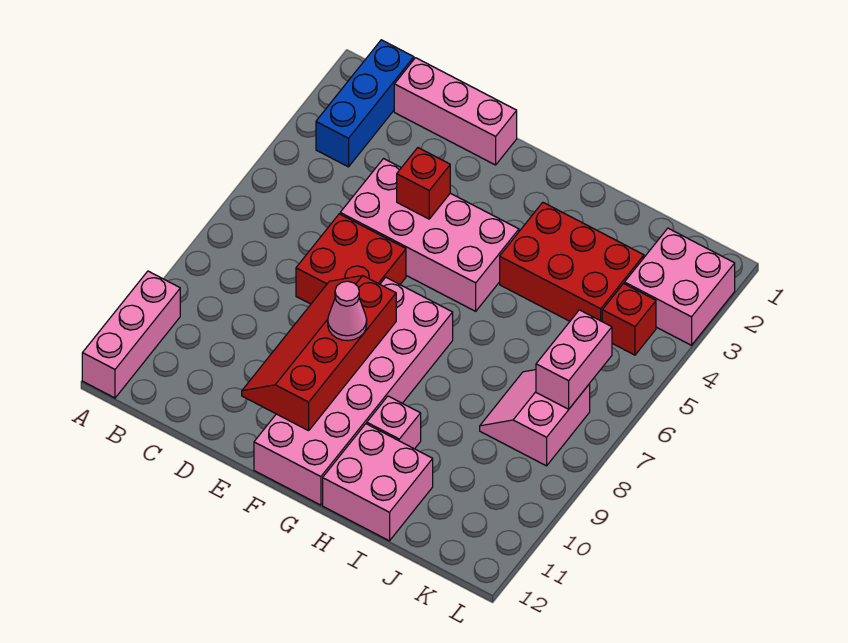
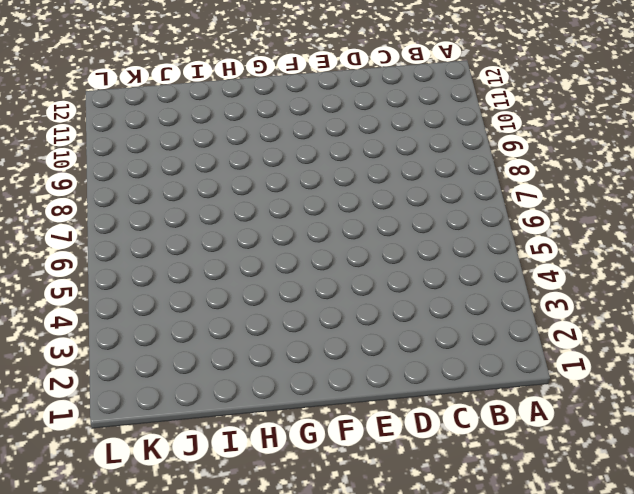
none -> pink 1x3 brick [82,271,180,398]
none -> blue 1x3 brick [316,40,414,167]
none -> pink 1x3 brick [394,58,517,165]

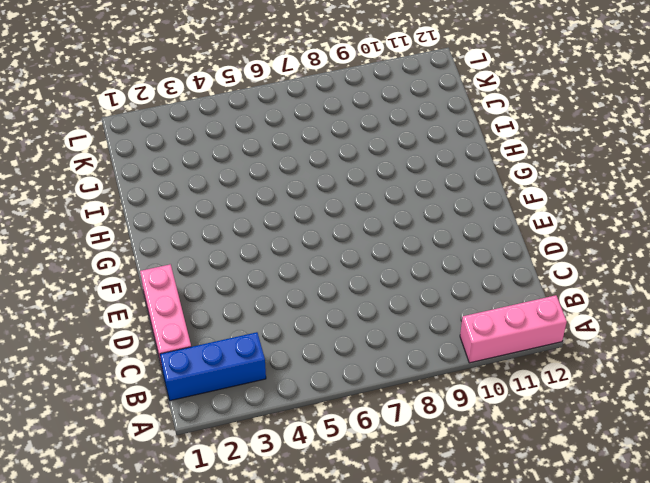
none -> pink 2x4 brick [340,159,519,311]
none -> red 2x2 brick [296,214,406,304]
none -> pink 2x6 brick [254,277,453,505]

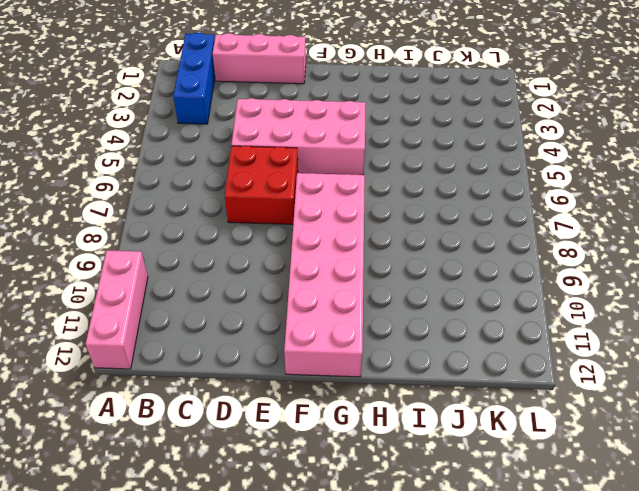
none -> red 2x3 brick [500,203,644,321]
none -> pink 1x1 brick [367,396,421,449]
none -> pink 2x2 brick [323,424,433,541]

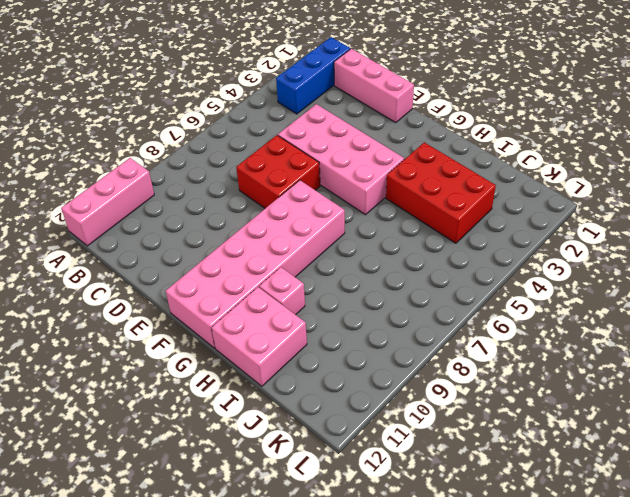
none -> pink 2x2 slope [480,370,590,466]
none -> pink 2x2 brick [625,228,735,345]
none -> red 1x1 brick [602,284,656,355]

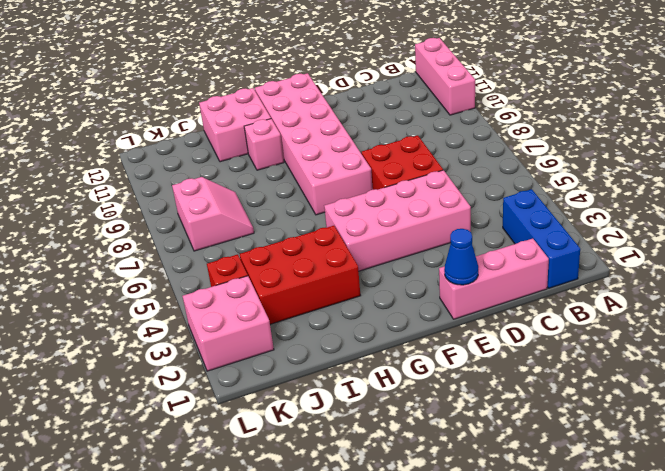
blue 1x1 cone [444,229,478,285] -> none
none -> red 1x1 brick [397,148,450,219]
none -> red 2x4 slope [242,276,396,431]
none -> pink 1x2 brick [536,310,612,409]

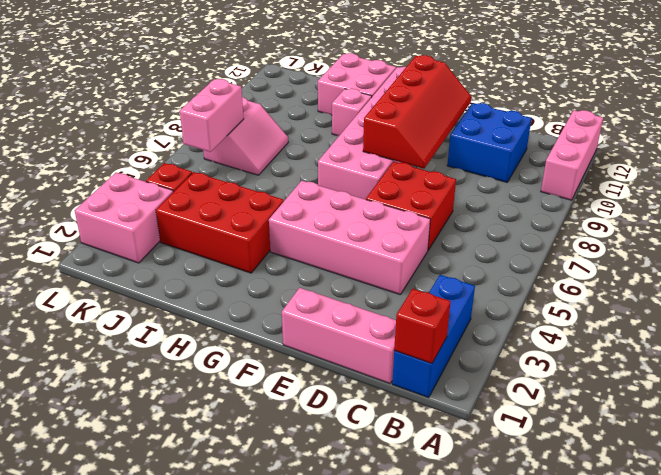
red 1x1 brick [394,289,451,364] -> red 1x1 brick moved to [397,148,450,219]
blue 2x2 brick [447,103,531,182] -> none
none -> pink 1x1 cone [328,281,367,341]

